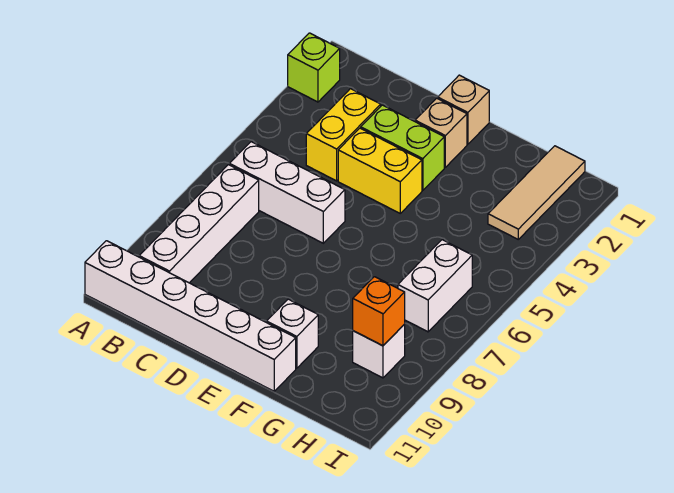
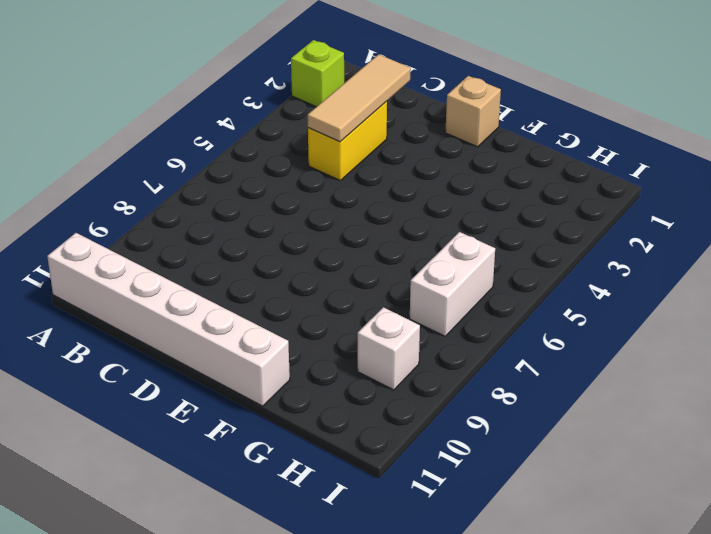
tan 1x3 tile [308,54,411,142] -> tan 1x3 tile moved to [488,146,585,239]
none -> white 1x3 brick [229,142,345,243]
none -> white 1x4 brick [139,165,259,283]
none -> lime 1x2 brick [361,105,444,190]

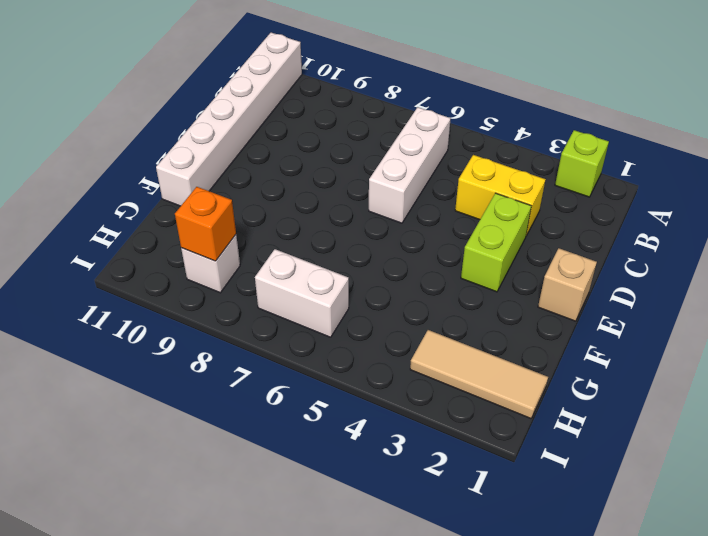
none -> white 1x4 brick [139,165,259,283]
none -> yellow 1x2 brick [338,128,422,213]
none -> tan 1x1 brick [415,98,467,167]

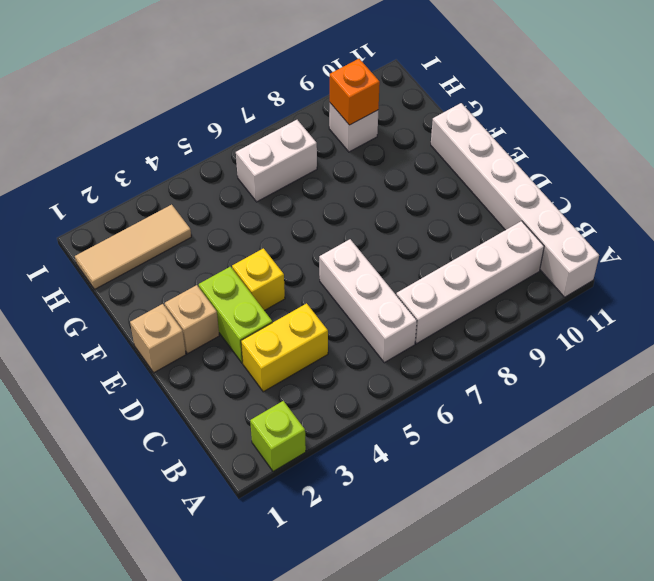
yellow 1x1 brick [232,248,285,311] -> yellow 1x2 brick [338,128,422,213]
none -> white 1x1 brick [267,299,318,368]

